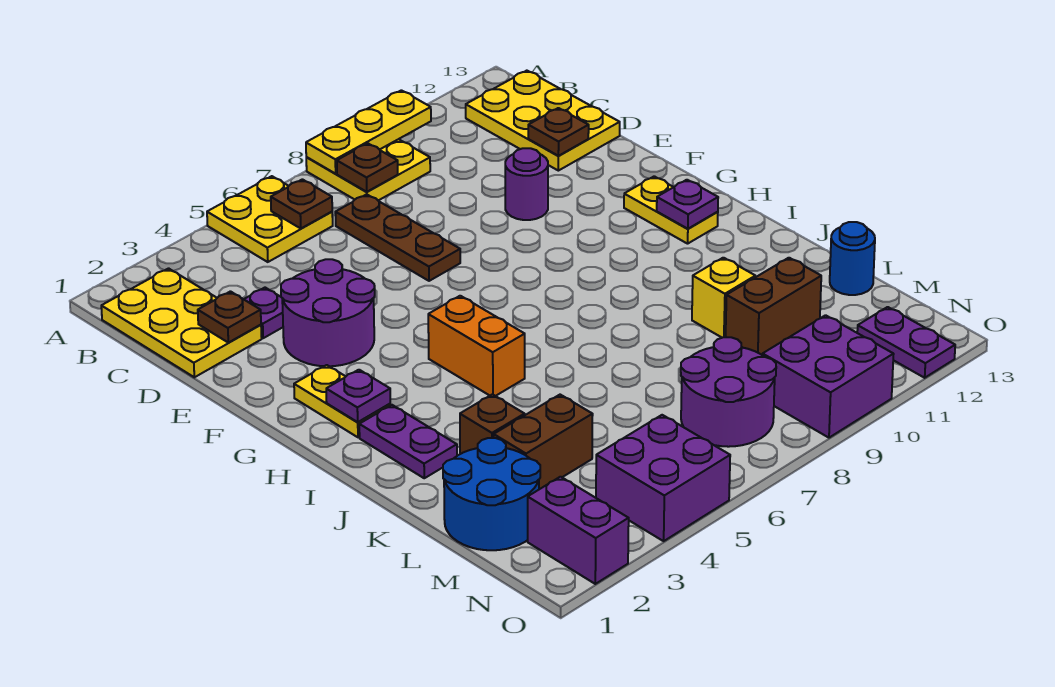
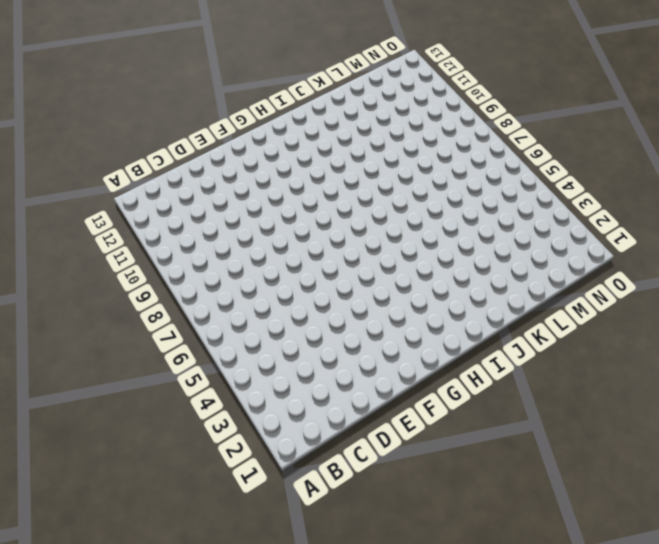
none -> yellow 2x2 plate [207,176,333,262]
none -> yellow 2x2 plate [306,139,430,201]
none -> yellow 2x3 plate [101,268,262,377]
none -> yellow 2x3 plate [466,71,620,171]

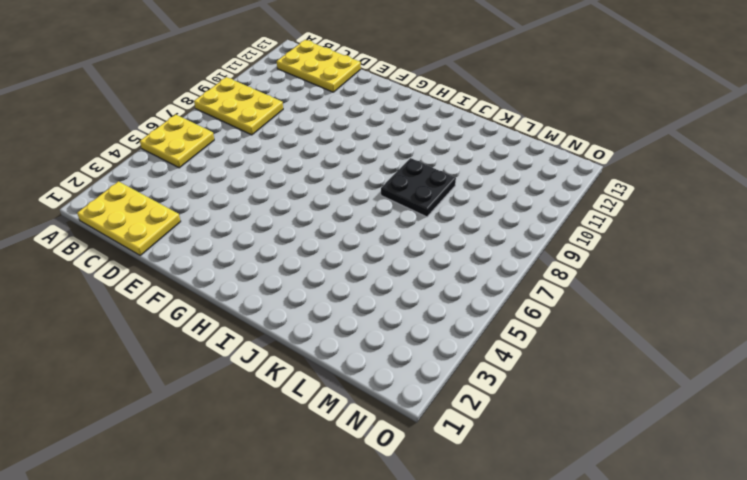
yellow 2x3 plate [194,77,283,135] -> yellow 2x2 plate [306,139,430,201]
black 2x2 plate [381,158,456,217] -> none
none -> brown 1x3 plate [335,194,460,281]
none -> purple 1x1 plate [244,288,283,338]
none -> purple 2x2 round brick [281,259,375,366]
none -> purple 1x1 round brick [505,148,548,220]

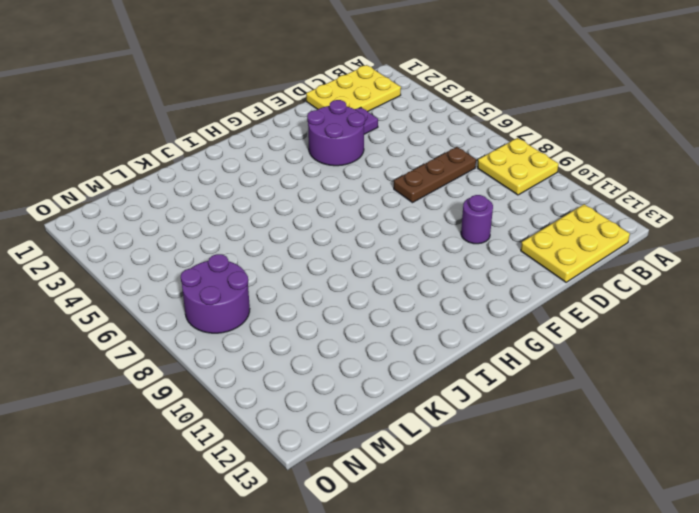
none -> yellow 2x2 plate [207,176,333,262]
none -> yellow 1x2 plate [294,365,390,437]
none -> yellow 1x2 plate [624,176,718,244]
none -> orange 1x2 brick [428,296,525,396]

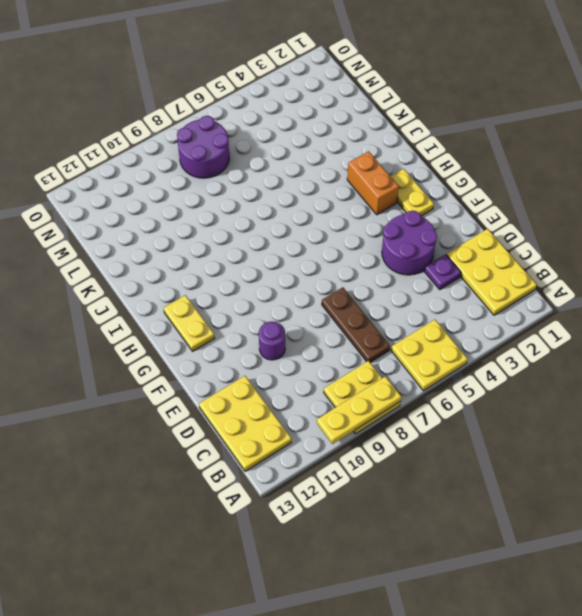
orange 1x2 brick [347,151,399,215] -> orange 1x2 brick moved to [428,296,525,396]
none -> purple 1x2 plate [359,405,457,478]
none -> brown 1x1 brick [460,394,525,454]
none -> yellow 1x1 brick [692,258,755,338]
none -> blue 2x2 round brick [443,438,540,550]

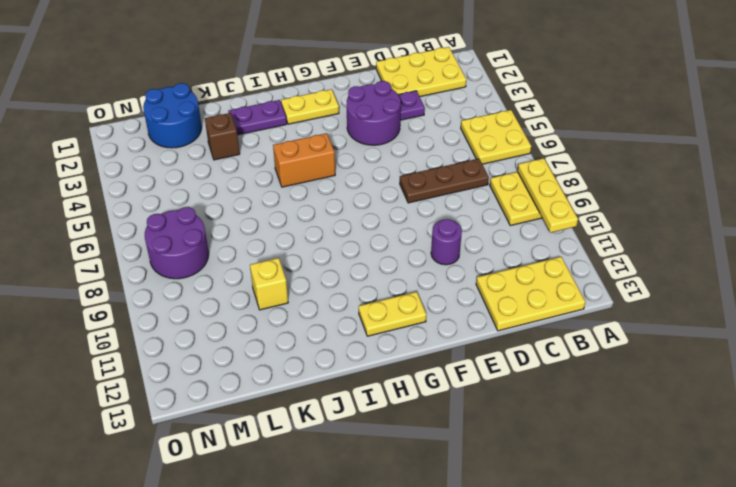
none -> brown 1x2 brick [494,395,593,489]
none -> brown 1x2 brick [726,258,821,355]
none -> blue 1x1 round brick [830,222,875,295]
none -> purple 1x2 brick [528,477,629,584]

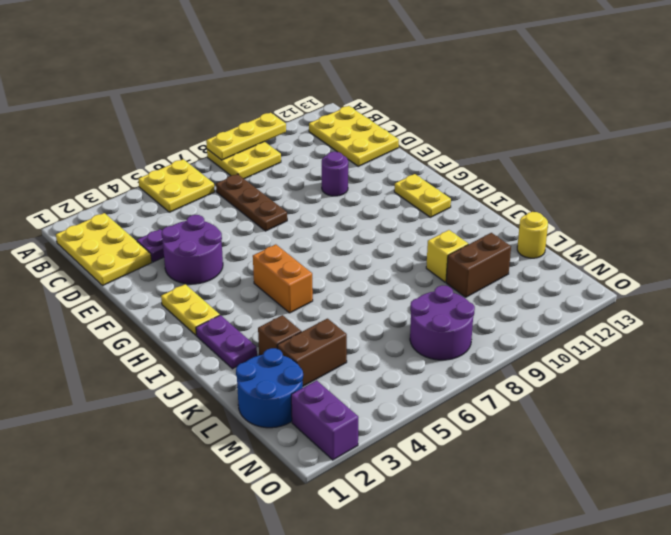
yellow 1x1 round brick [517,212,548,258] -> blue 1x1 round brick [830,222,875,295]
none -> purple 2x2 brick [596,415,730,541]
none -> purple 2x2 brick [763,315,894,438]
none -> purple 1x2 plate [857,307,955,378]
none -> brown 1x1 plate [271,179,332,229]

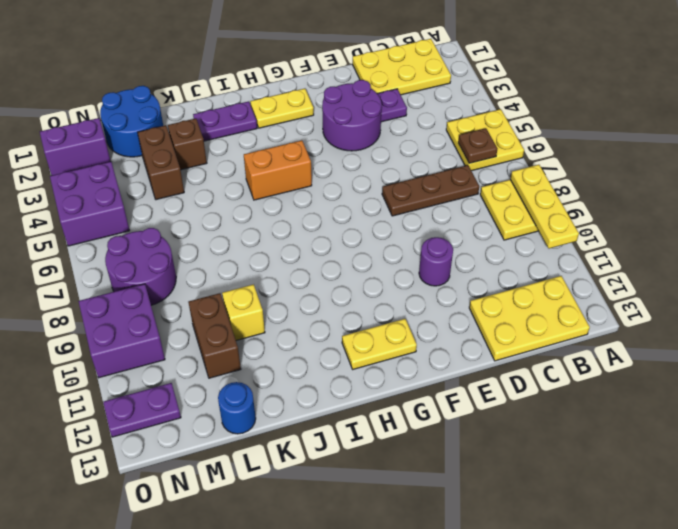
none -> brown 1x1 plate [337,143,398,192]
none -> brown 1x1 plate [198,291,261,343]
none -> brown 1x1 plate [528,108,589,156]
none -> purple 1x1 plate [326,370,390,422]

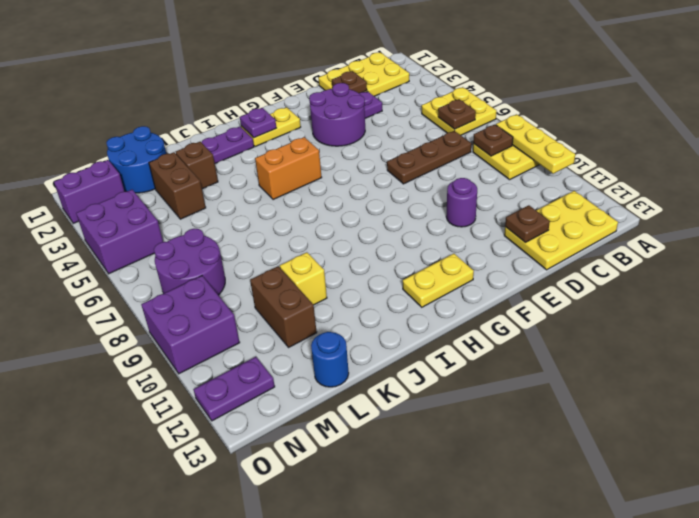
none -> purple 1x1 plate [657,180,718,229]

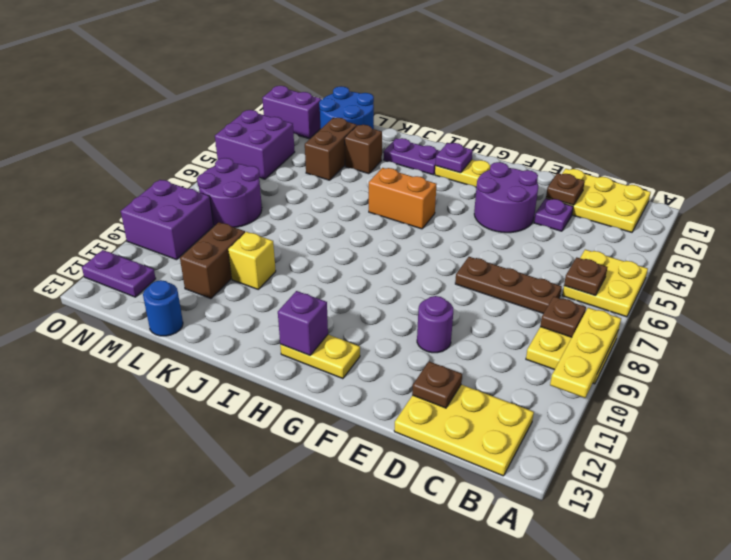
purple 1x1 brick [278,291,328,355] -> purple 1x1 plate [657,180,718,229]

